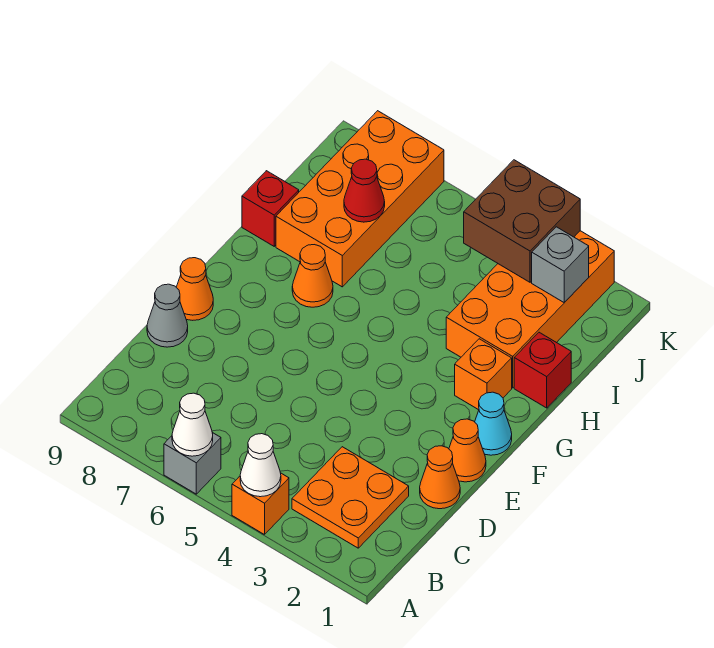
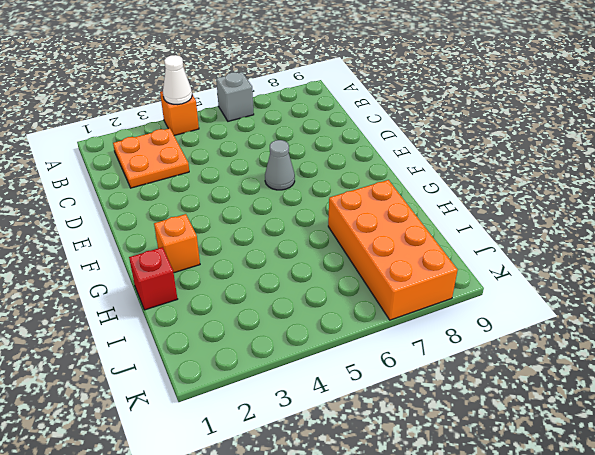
grey 1x1 cone [265,140,295,190] -> grey 1x1 cone moved to [147,284,188,347]
none -> orange 1x1 cone [420,446,460,509]
none -> orange 1x1 cone [449,419,486,482]
none -> orange 1x1 cone [176,258,213,320]

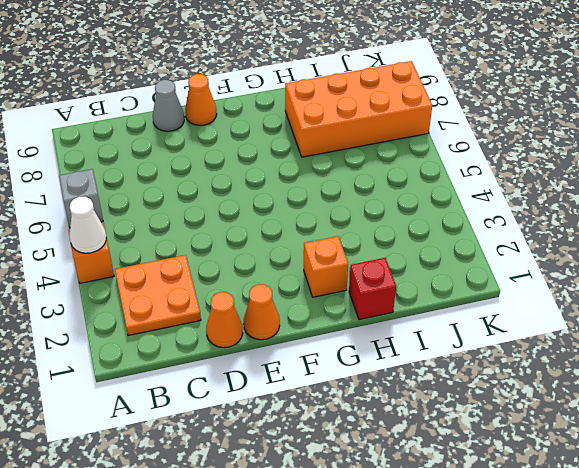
none -> cyan 1x1 cone [475,392,512,455]
none -> orange 1x1 cone [292,245,333,307]
none -> orange 2x4 brick [446,231,614,388]

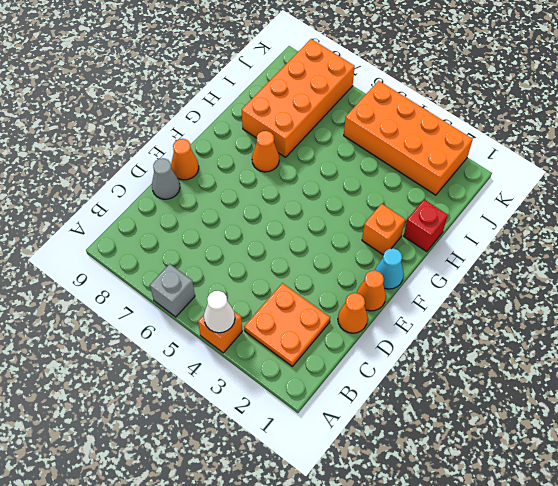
orange 2x4 brick [344,81,473,195] -> orange 2x4 brick turned to [446,231,614,388]
none -> red 1x1 brick [242,171,299,246]
none -> white 1x1 cone [172,393,213,456]
none -> red 1x1 cone [344,159,385,222]

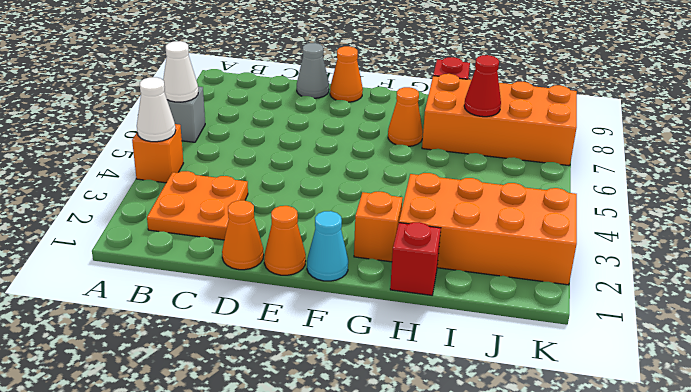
none -> grey 1x1 brick [532,227,589,303]
none -> brown 2x2 brick [464,160,580,282]

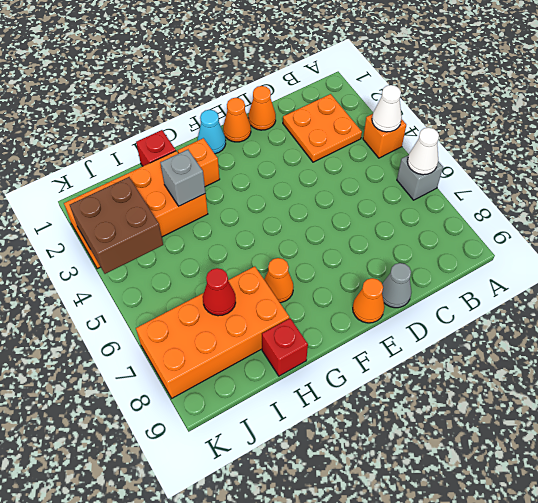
grey 1x1 brick [160,150,205,206] -> grey 1x1 brick moved to [532,227,589,303]

